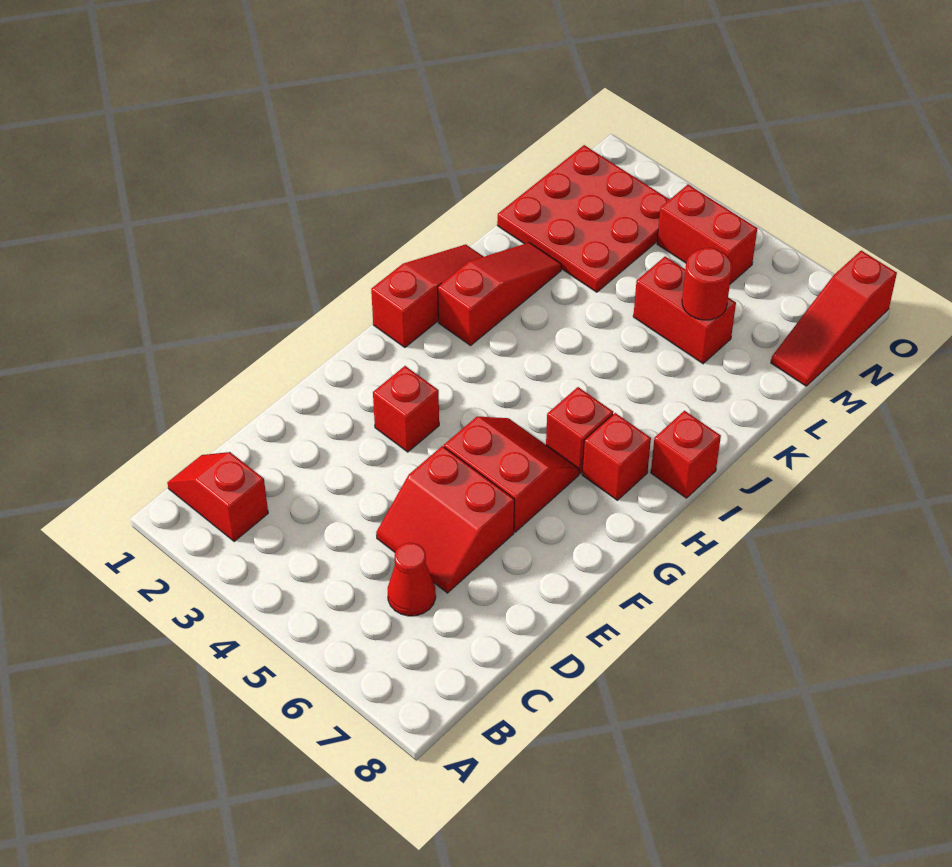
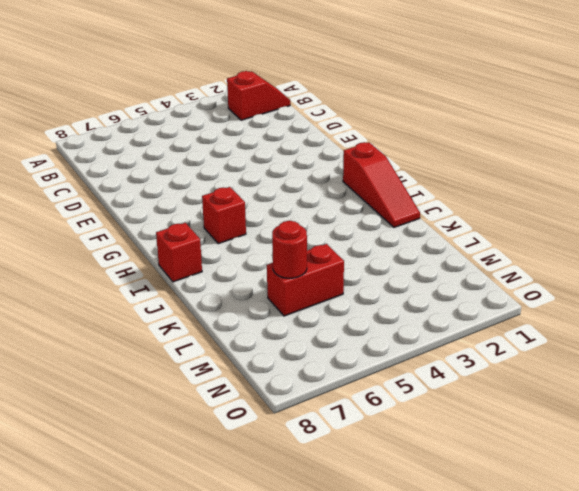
none -> red 1x1 cone [388,543,436,616]
none -> red 2x2 slope [376,446,514,593]
none -> red 1x1 brick [373,366,439,452]

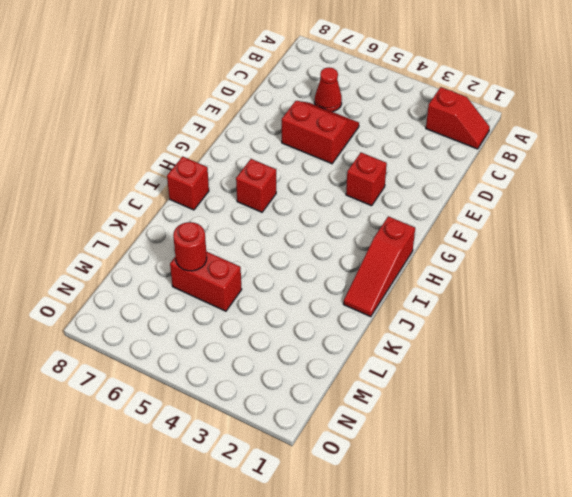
none -> red 2x2 slope [444,416,579,532]
none -> red 1x1 brick [582,413,651,500]
none -> red 1x3 slope [438,243,561,345]

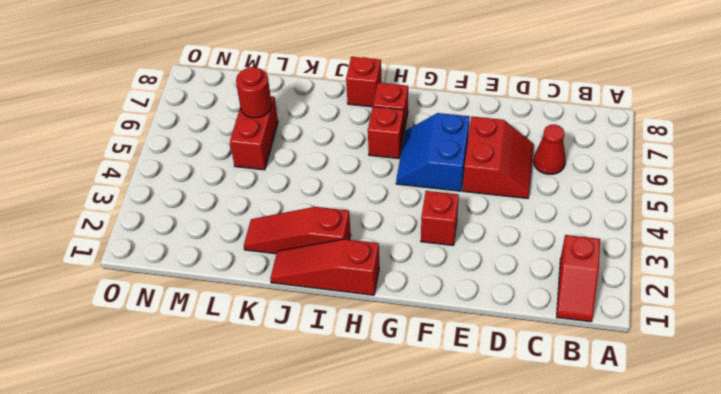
blue 2x2 slope [396,113,470,191] -> red 2x2 slope [444,416,579,532]
none -> red 3x3 plate [497,145,670,292]
none -> red 1x3 slope [771,251,897,386]
none -> red 1x2 brick [657,185,757,284]

